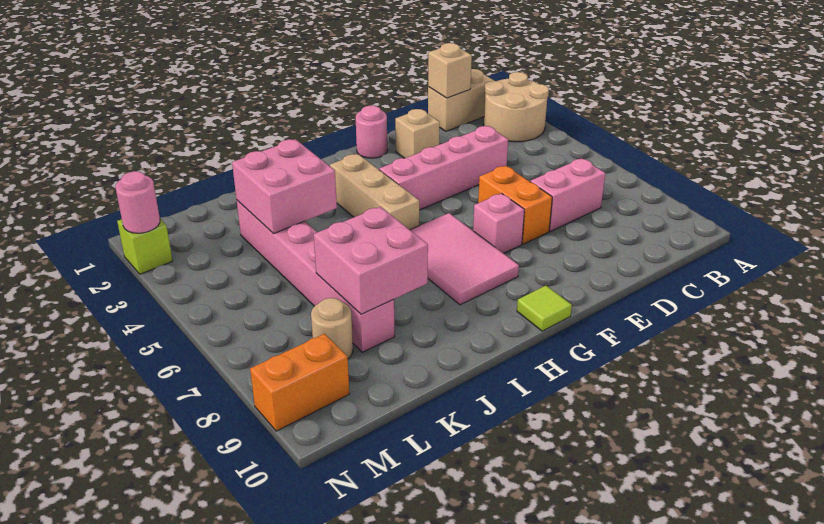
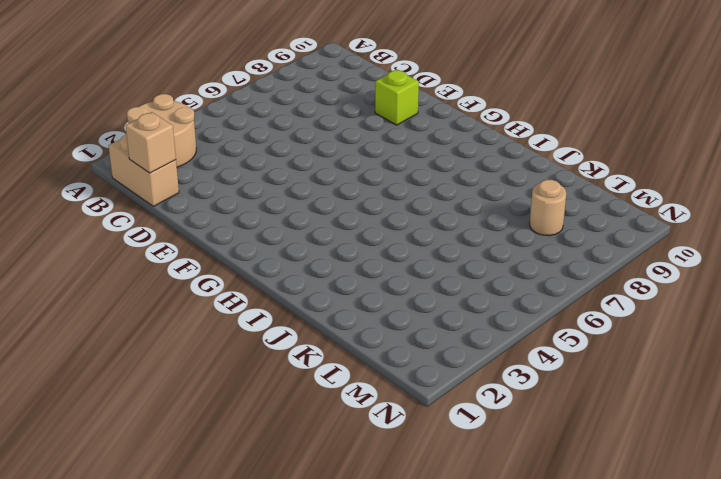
lime 1x1 brick [375,70,419,125] -> lime 1x1 brick moved to [117,219,173,274]
none -> pink 1x2 brick [530,158,605,231]
none -> pink 1x4 brick [379,126,508,210]
none -> tan 1x1 brick [395,109,440,158]

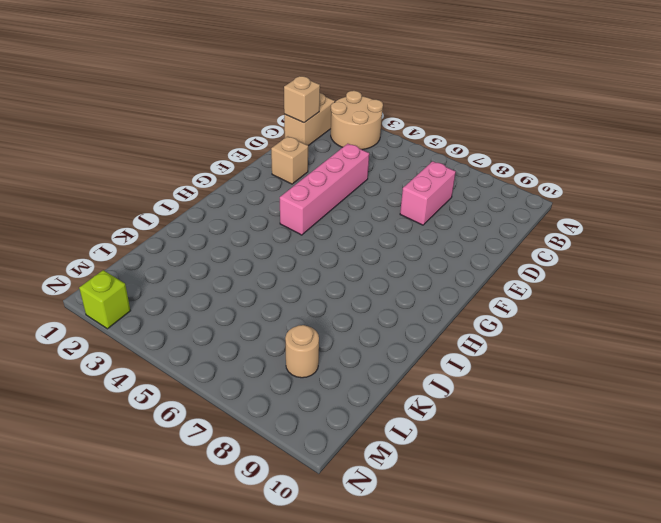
none -> orange 1x2 brick [478,166,552,244]
none -> pink 1x1 round brick [356,105,387,158]
none -> pink 1x1 brick [473,193,524,253]

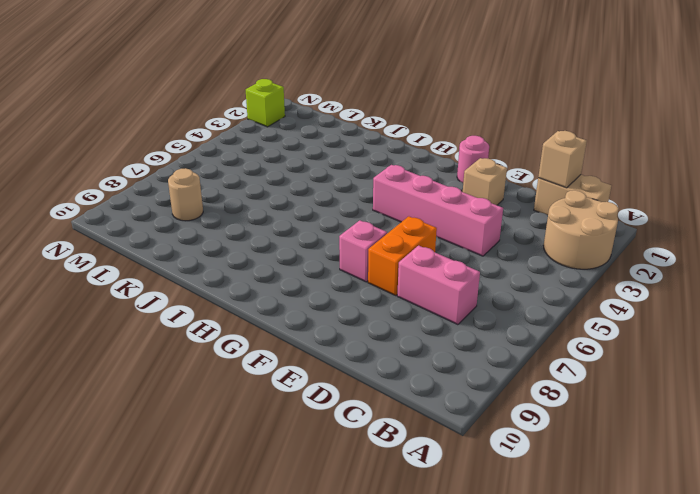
none -> pink 2x3 tile [411,213,519,305]
none -> lime 1x1 tile [517,286,572,331]
none -> tan 1x3 brick [330,154,419,230]

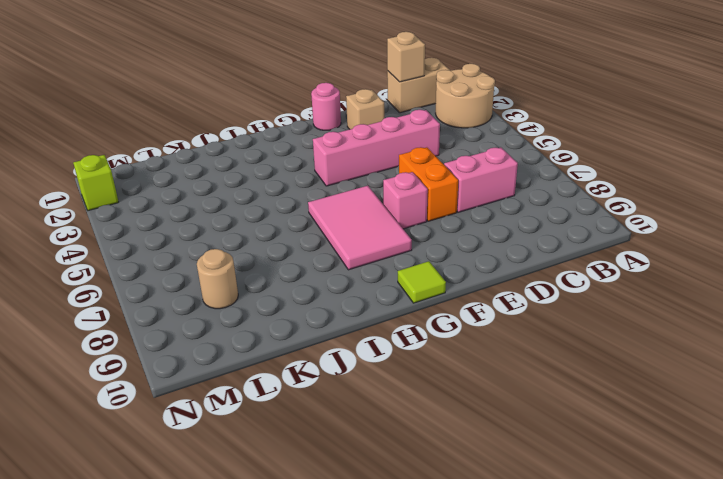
none -> tan 1x3 brick [330,154,419,230]
none -> pink 1x6 brick [237,200,395,352]
none -> orange 1x2 brick [250,334,349,431]

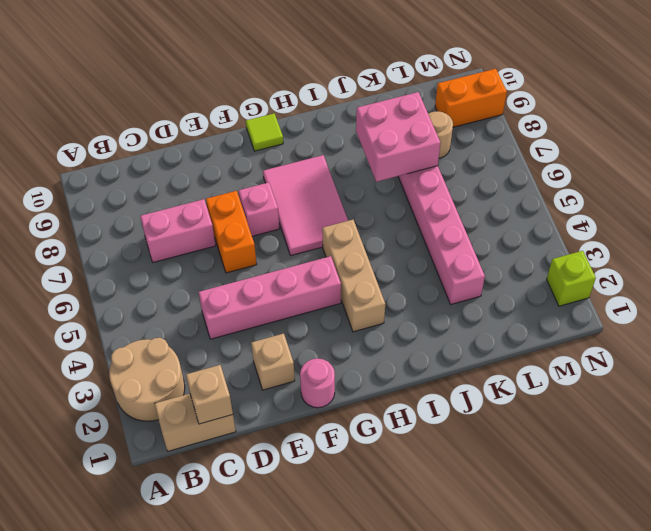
none -> pink 2x2 brick [232,139,337,234]
none -> pink 1x1 round brick [116,171,160,233]

